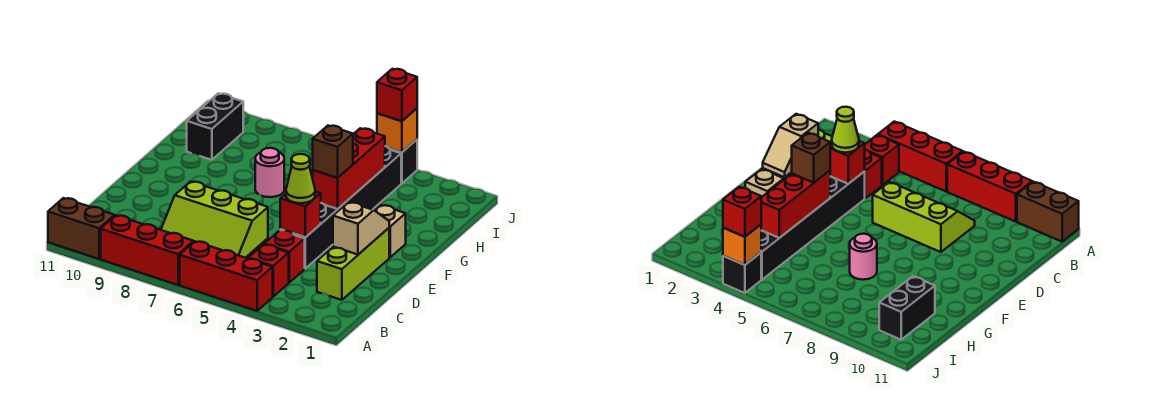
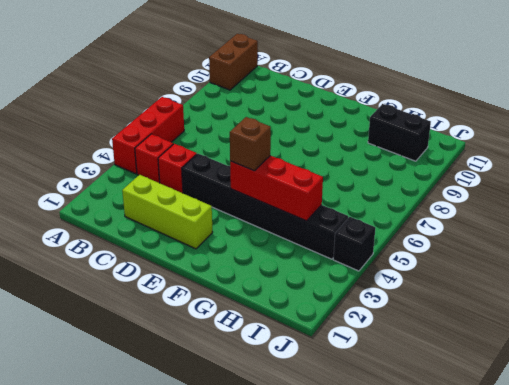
none -> red 1x3 brick [101,215,194,285]
none -> lime 2x3 slope [161,182,268,258]
none -> tan 1x1 brick [375,205,406,257]

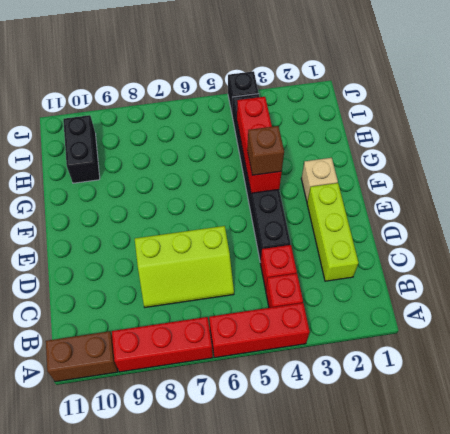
none -> pink 1x1 round brick [255,148,284,197]
none -> tan 1x2 slope [333,202,389,255]
none -> red 1x1 brick [280,191,321,237]

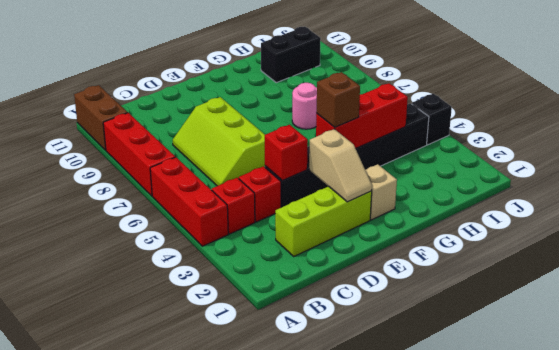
tan 1x2 slope [309,129,372,202] -> tan 1x2 slope turned to [333,202,389,255]
none -> orange 1x1 brick [377,108,417,152]
none -> lime 1x1 cone [286,154,315,203]
none -> red 1x1 brick [377,69,417,121]

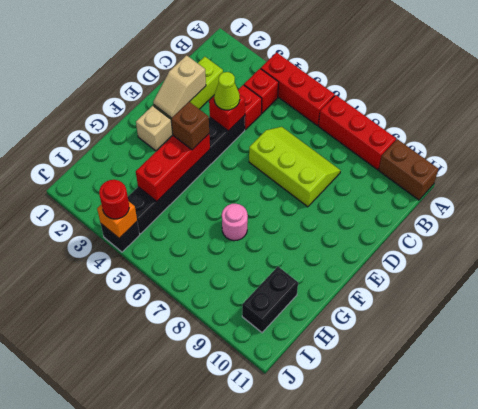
red 1x1 round brick [99,180,129,219] -> red 1x1 brick [377,69,417,121]

